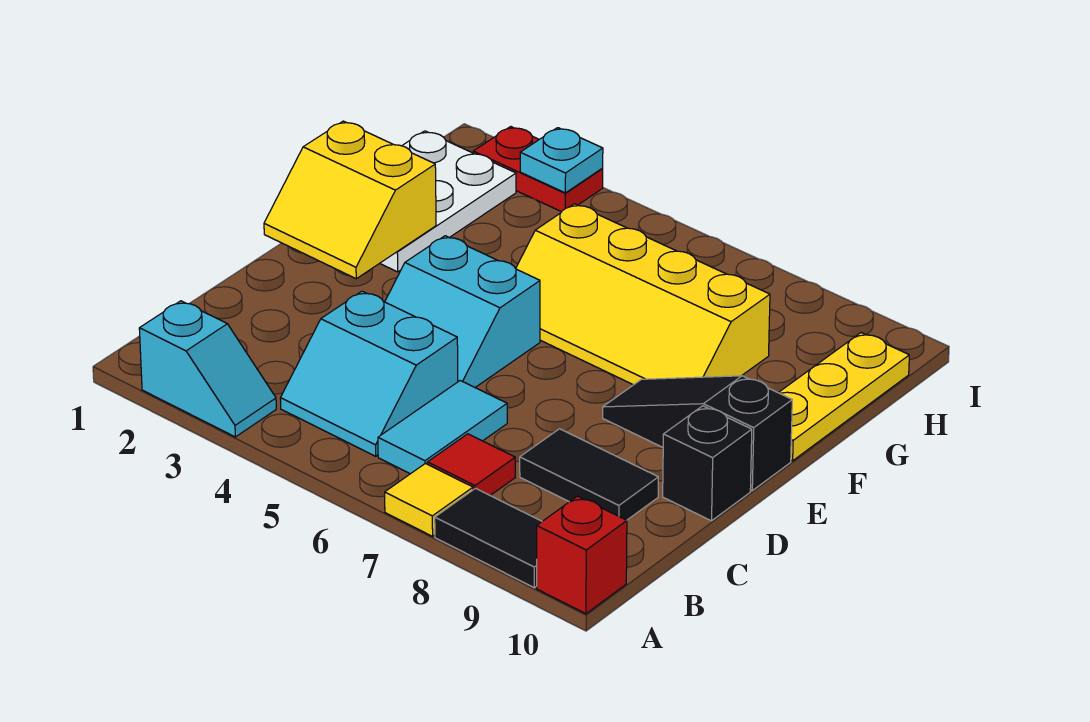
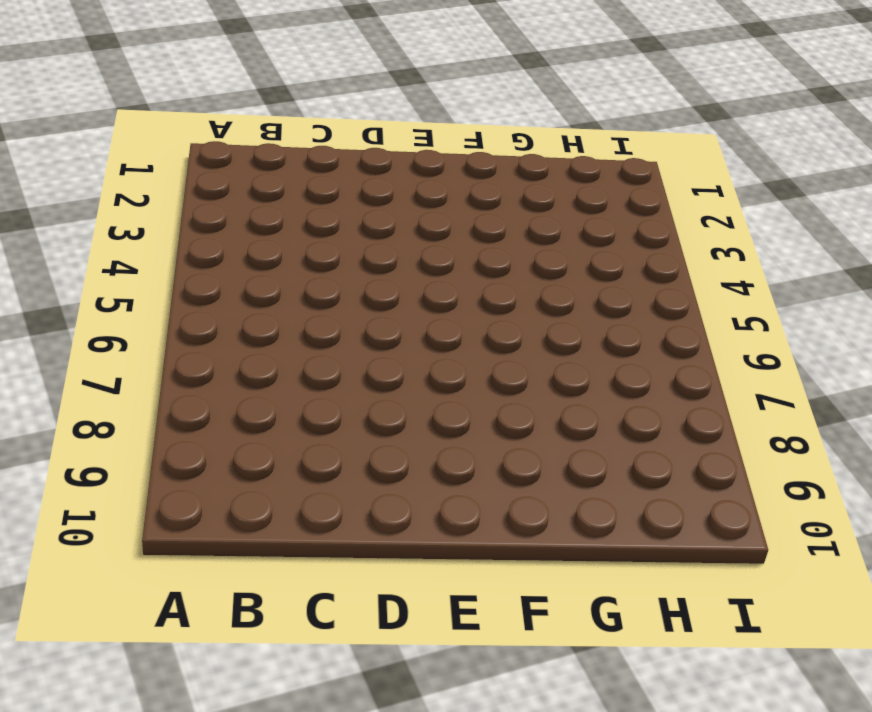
none -> cyan 1x2 slope [139,301,276,437]
none -> yellow 1x1 tile [385,464,473,536]
none -> black 1x2 tile [435,488,542,588]

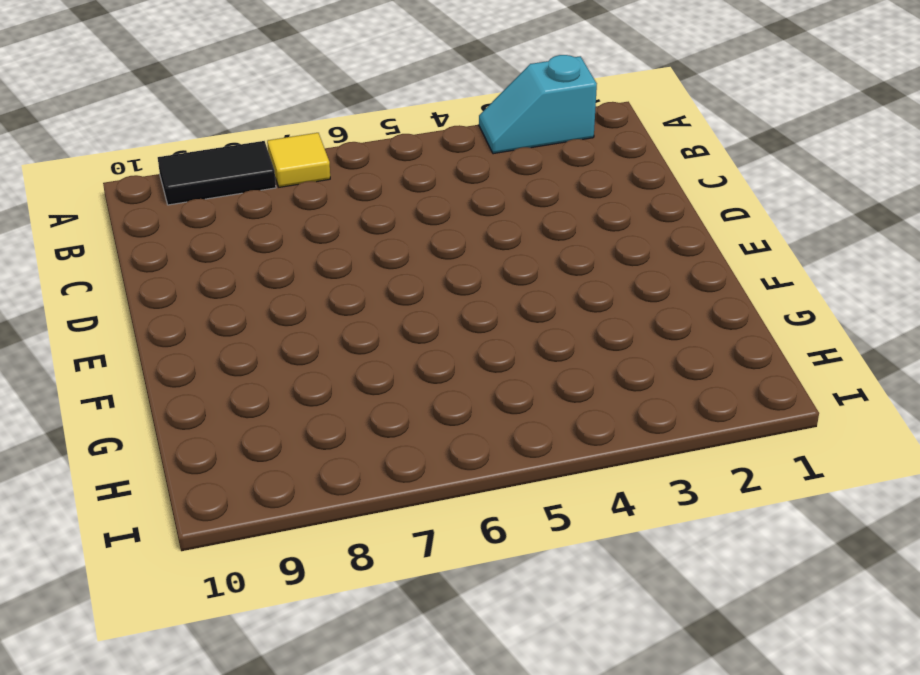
none -> red 1x1 brick [537,496,627,614]
none -> cyan 2x2 slope [280,291,458,456]
none -> cyan 1x2 tile [378,381,507,474]

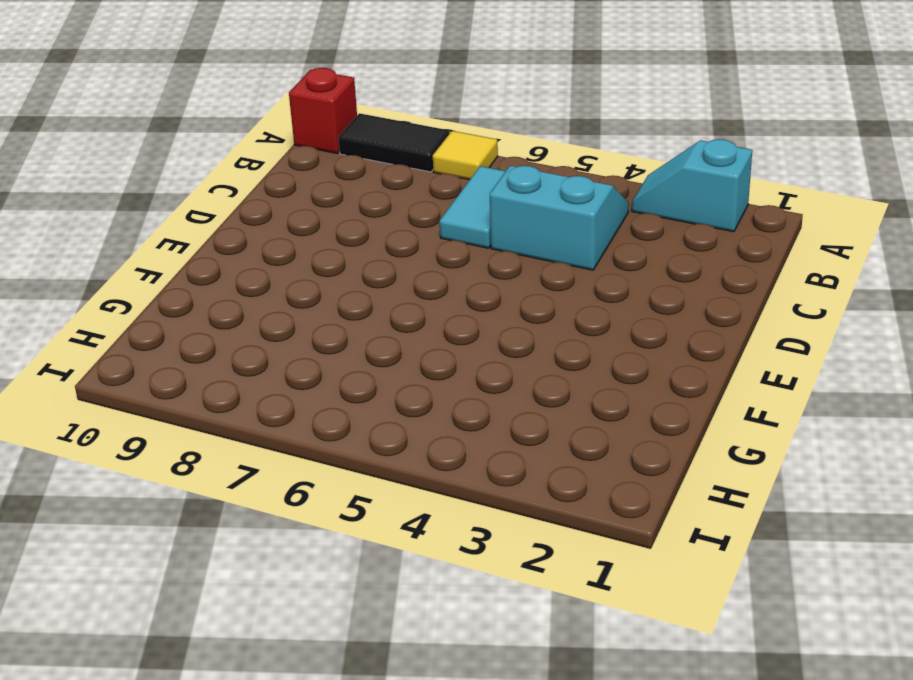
none -> red 1x1 tile [427,434,515,495]
none -> black 1x2 tile [520,429,658,520]
none -> cyan 2x2 slope [385,236,540,387]

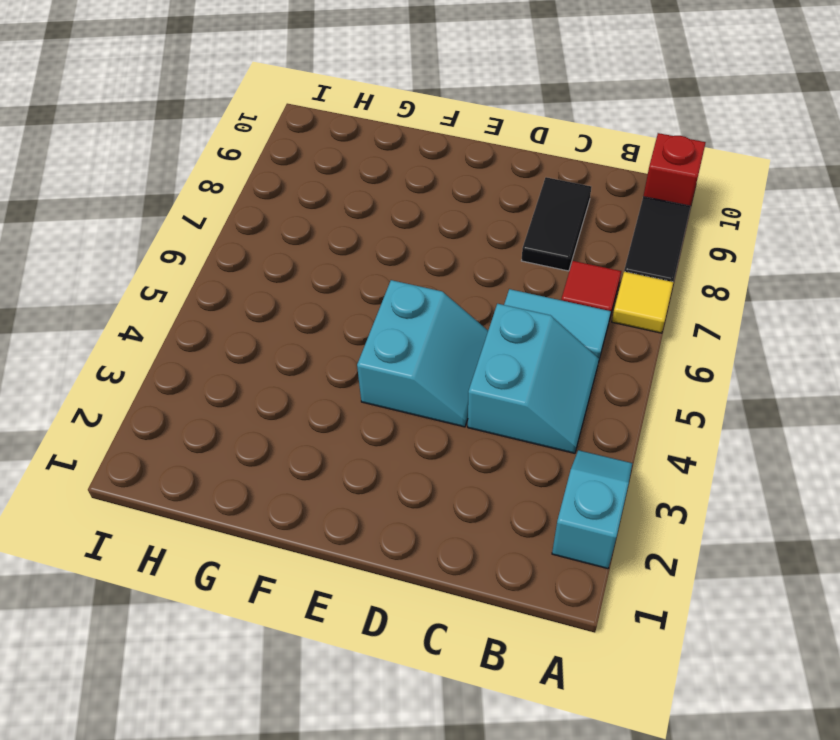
none -> black 1x1 brick [663,406,752,521]
none -> black 1x3 slope [603,376,792,490]
none -> white 2x3 plate [380,131,516,272]

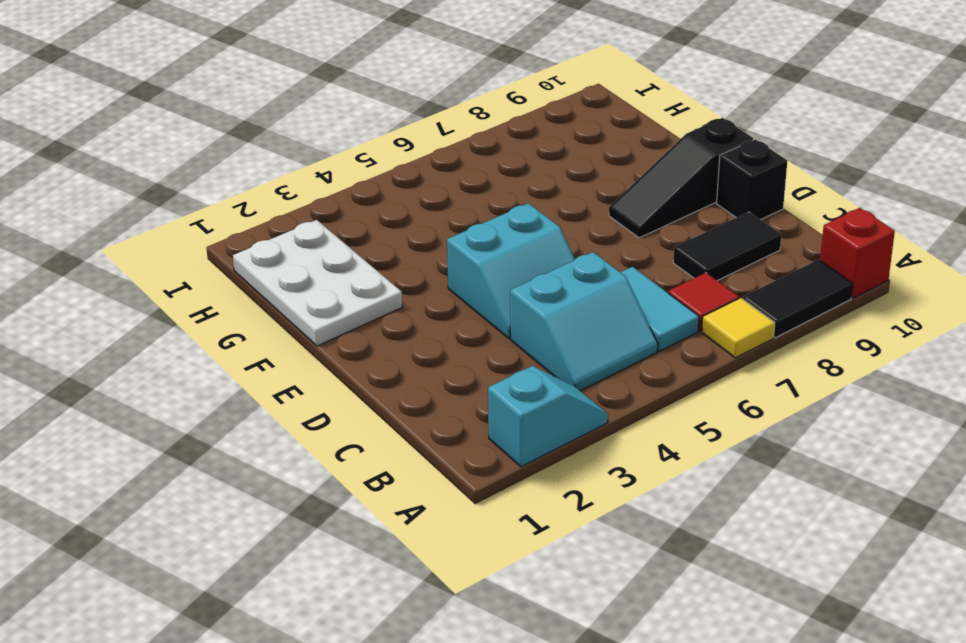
none -> yellow 2x4 slope [516,204,770,385]
none -> yellow 1x3 plate [778,333,909,461]
none -> red 1x2 plate [473,127,603,212]

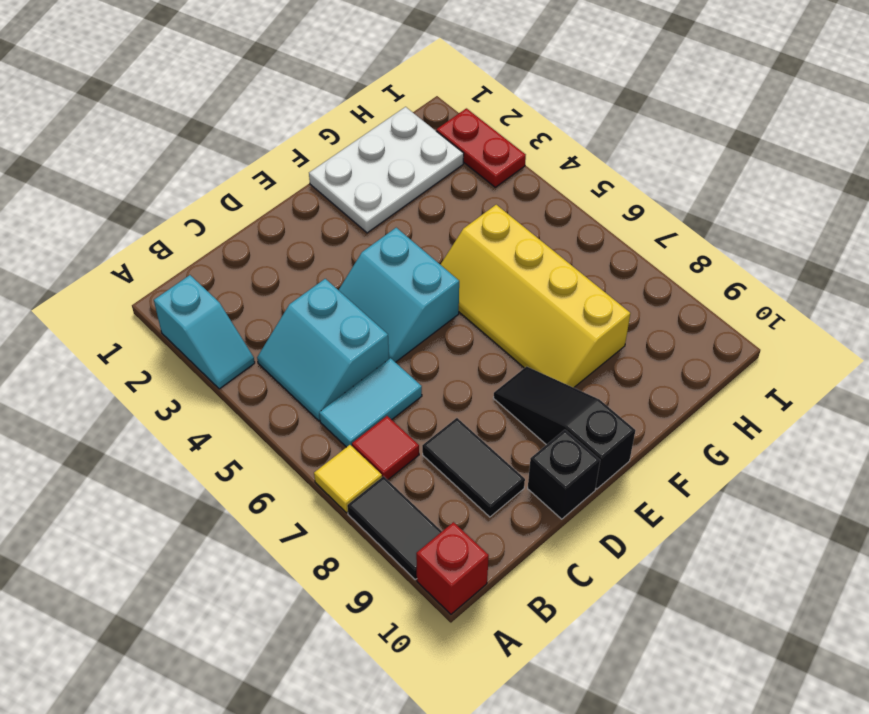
none -> yellow 1x3 plate [778,333,909,461]
none -> yellow 2x2 slope [264,121,436,279]
none -> cyan 1x1 plate [520,128,603,193]

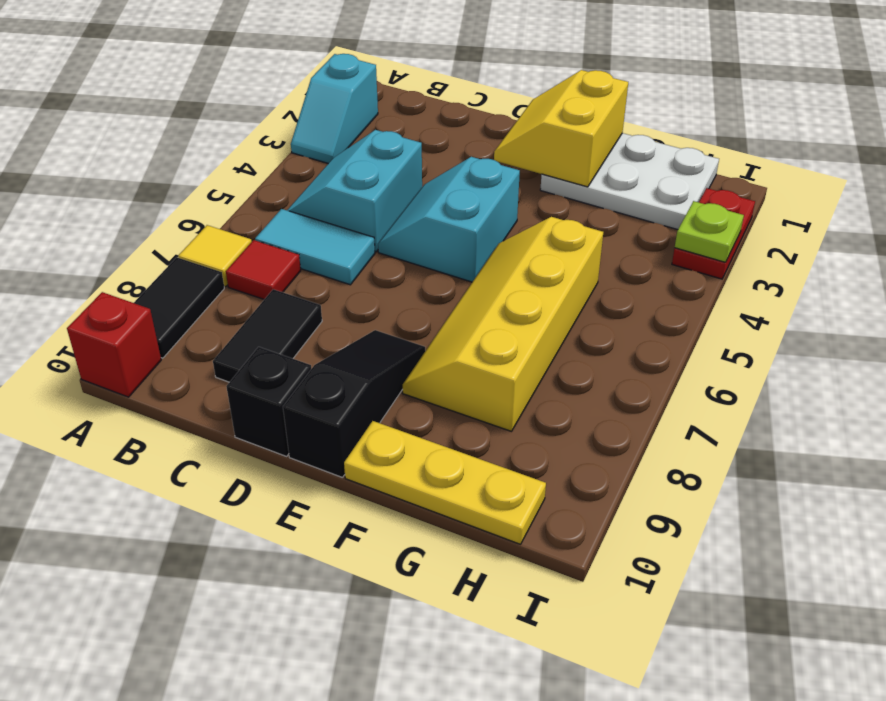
lime 1x1 plate [675,201,744,262] -> cyan 1x1 plate [520,128,603,193]

